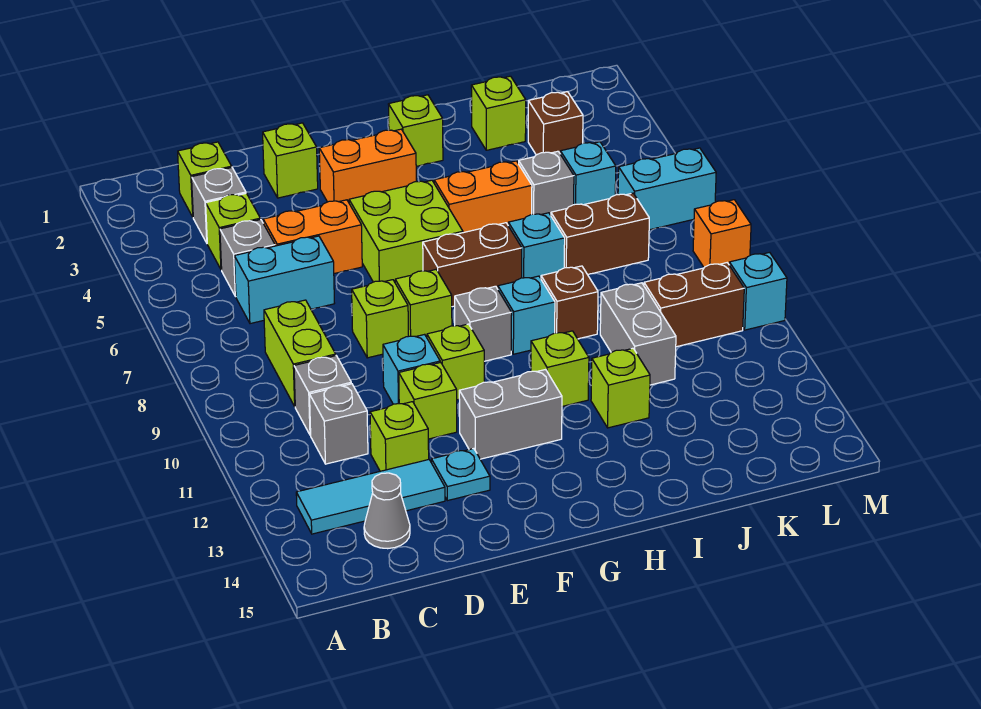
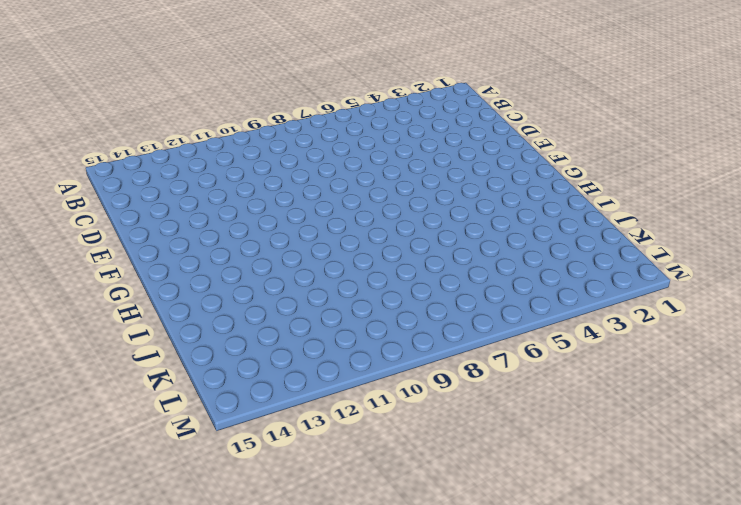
none -> cyan 1x3 tile [296,460,445,534]
none -> lime 1x1 brick [178,142,232,217]
none -> grey 1x1 brick [192,168,246,243]
none -> lime 1x1 brick [206,193,260,270]

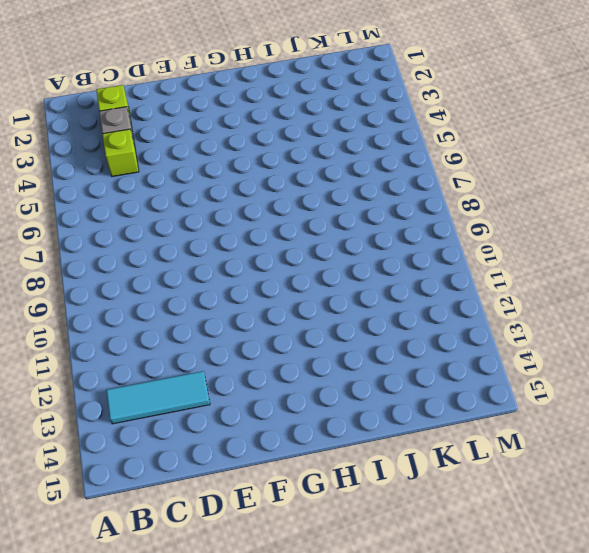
none -> grey 1x1 brick [220,220,275,297]
none -> cyan 1x2 brick [234,236,335,324]
none -> lime 1x2 brick [264,300,336,406]
none -> grey 1x1 brick [294,356,351,435]

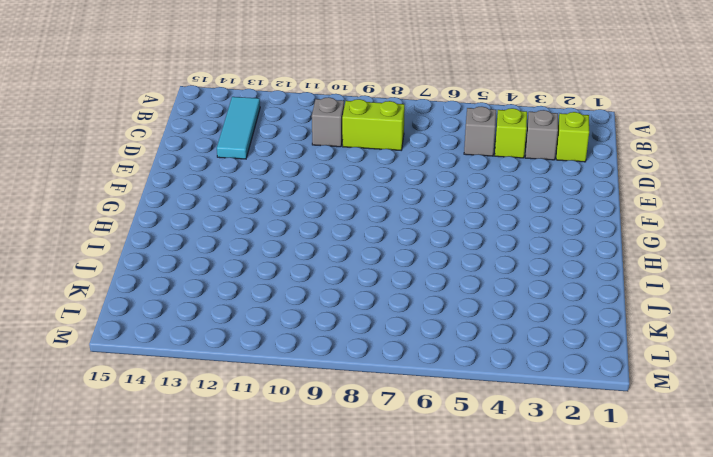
none -> cyan 1x2 brick [234,236,335,324]
none -> grey 1x1 brick [310,384,368,464]
none -> grey 1x1 cone [364,473,410,549]
none -> orange 1x2 brick [263,200,362,274]

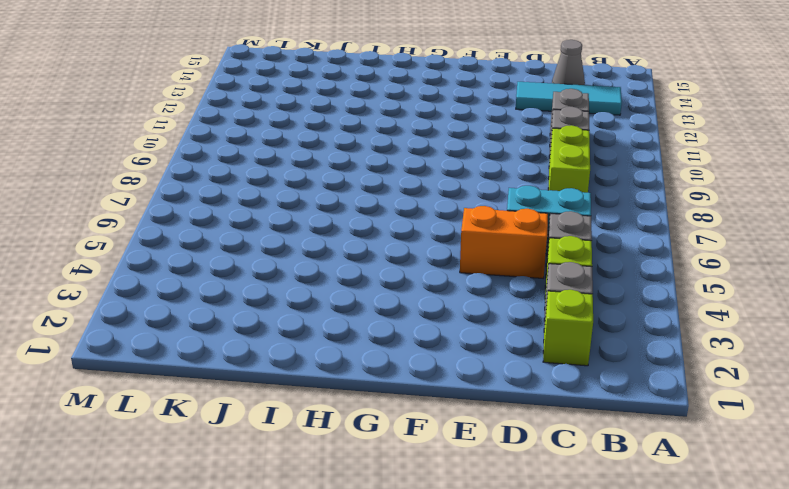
none -> lime 1x1 brick [370,402,429,471]
none -> lime 1x1 brick [263,123,318,198]
none -> lime 1x1 brick [352,280,408,358]
none -> cyan 1x1 brick [383,334,440,404]

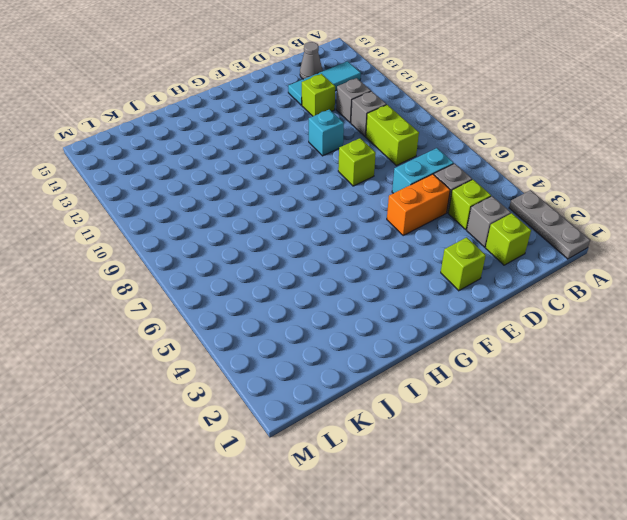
grey 1x3 plate [509,190,590,259] -> none
none -> lime 1x1 brick [399,362,457,439]
none -> cyan 1x1 plate [432,449,490,501]
none -> orange 1x2 brick [319,129,416,202]
none -> lime 2x2 brick [349,180,463,282]

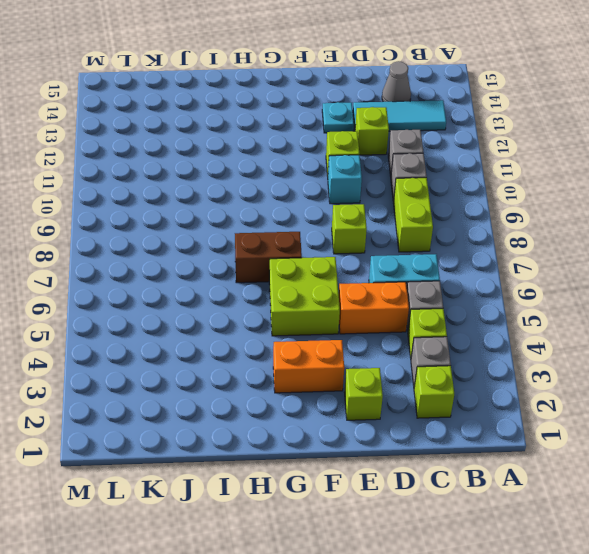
none -> lime 1x1 brick [395,270,452,337]
none -> lime 1x1 brick [427,324,484,400]
none -> grey 1x2 brick [459,369,562,459]
none -> grey 1x1 brick [455,286,512,361]

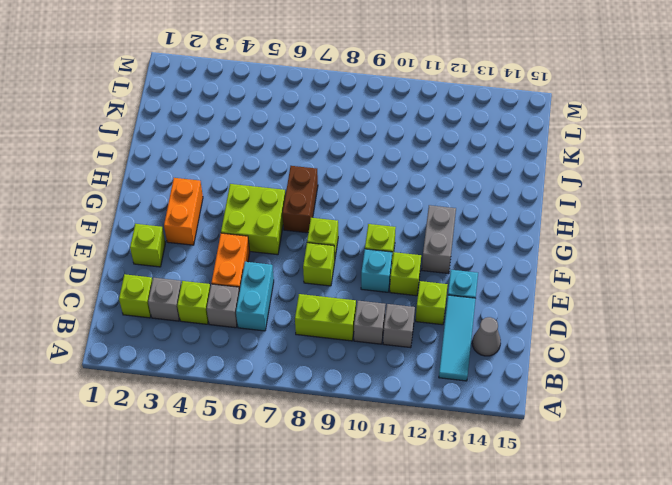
none -> grey 1x1 brick [455,286,512,361]
none -> lime 1x1 brick [388,95,443,166]
none -> orange 1x2 brick [434,161,532,233]
none -> cyan 1x1 brick [498,276,555,354]

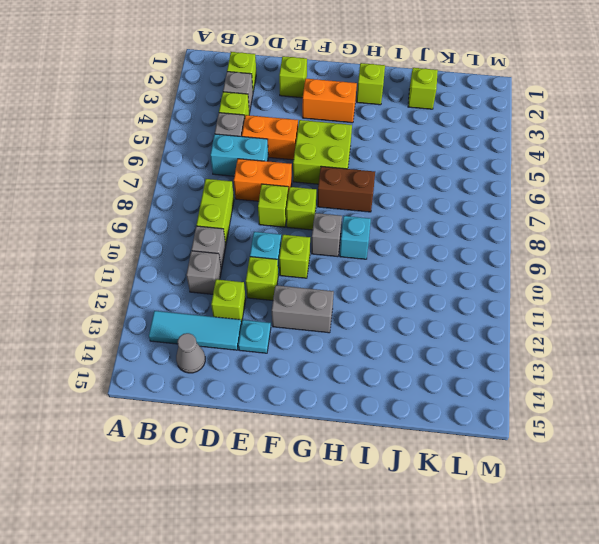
orange 1x2 brick [234,159,292,201] -> orange 1x2 brick moved to [434,161,532,233]
none -> lime 1x1 brick [531,331,589,406]
none -> cyan 1x1 brick [508,213,565,278]
none -> brown 1x1 brick [541,266,598,339]
none -> lime 1x1 brick [591,348,650,428]

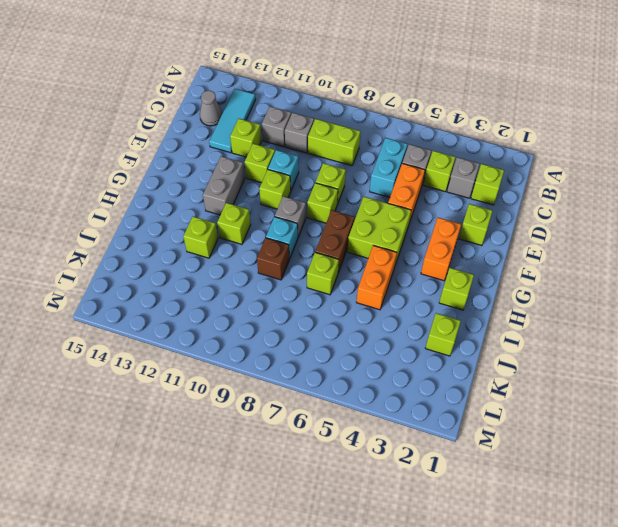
lime 1x1 brick [307,252,339,295] -> cyan 1x1 brick [508,213,565,278]
none -> cyan 1x1 plate [432,449,490,501]
none -> grey 1x1 brick [519,151,574,215]
none -> brown 1x2 brick [551,193,649,275]
none -> grey 1x2 brick [600,283,676,385]

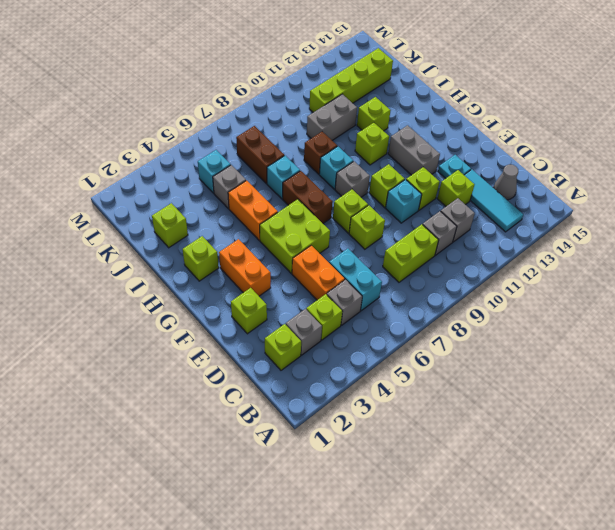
lime 1x4 brick [309,48,393,112] -> none
none -> brown 1x1 brick [528,92,583,155]
none -> brown 1x2 brick [644,263,744,347]
none -> cyan 1x2 brick [618,148,716,230]
none -> orange 1x1 brick [693,200,751,267]

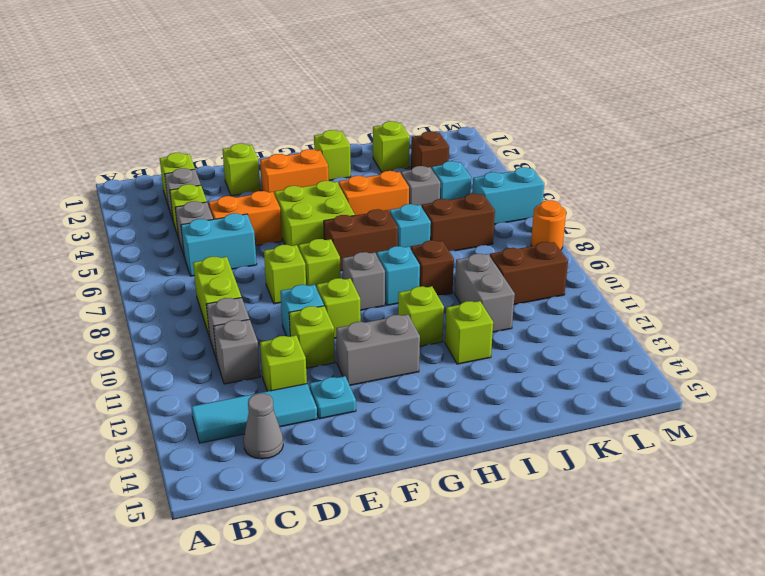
orange 1x1 round brick [531,200,566,250] -> orange 1x1 brick [693,200,751,267]
none -> cyan 1x1 brick [729,252,787,330]

